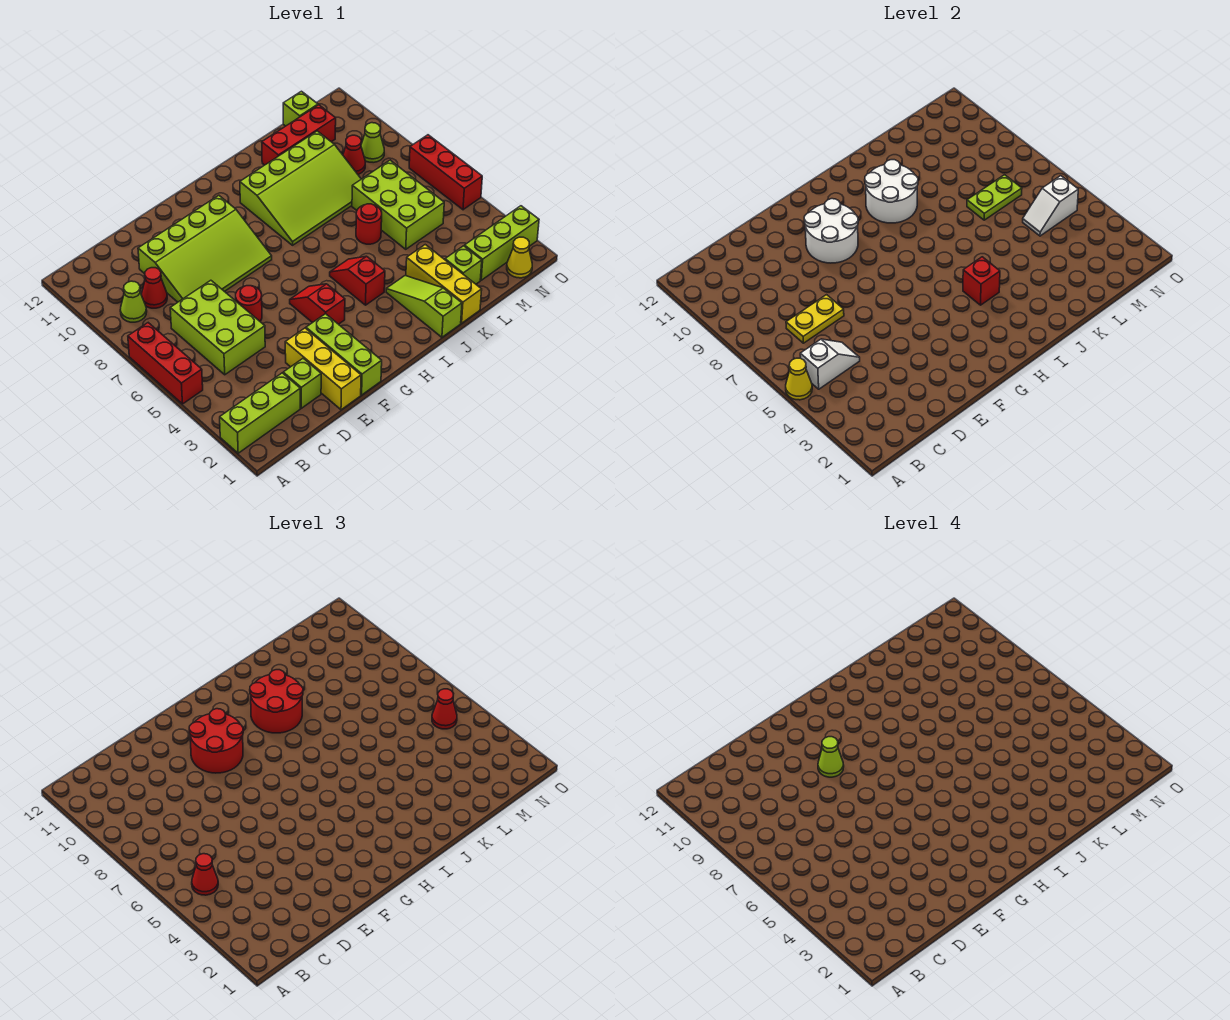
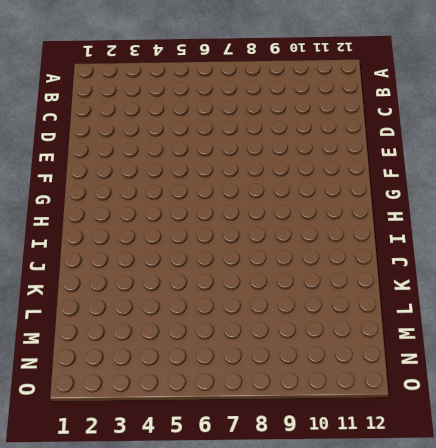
none -> lime 1x3 brick [220,373,300,453]
none -> red 1x3 brick [128,323,203,404]
none -> lime 1x1 cone [120,281,147,322]
none -> lime 2x3 brick [170,280,265,375]

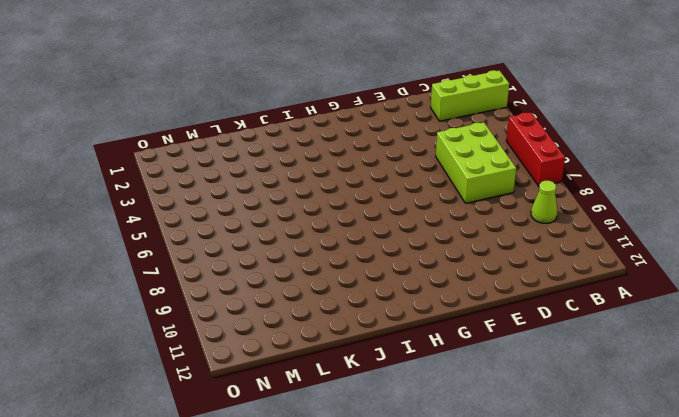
none -> red 1x1 cone [141,268,167,308]
none -> lime 1x1 brick [283,358,321,408]
none -> lime 3x4 slope [138,195,272,302]
none -> yellow 1x3 brick [285,328,361,410]

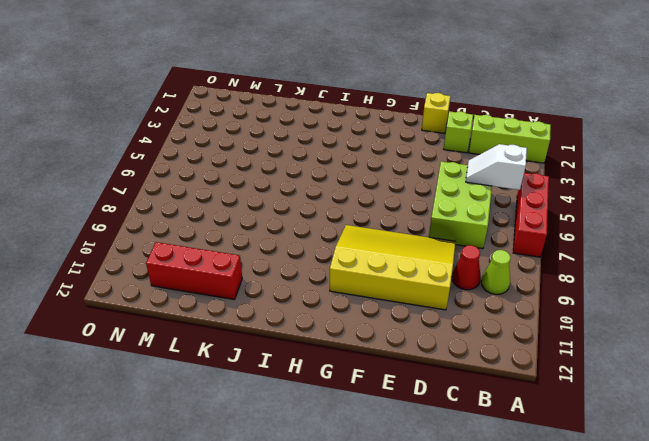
yellow 3x4 slope [330,225,455,310] -> lime 3x4 slope [138,195,272,302]
yellow 1x1 brick [422,93,450,133] -> yellow 1x3 brick [285,328,361,410]
none -> red 1x1 round brick [236,286,262,321]
none -> lime 1x3 brick [306,314,382,395]
none -> red 1x2 slope [290,284,345,324]
none -> red 1x2 slope [330,256,385,305]

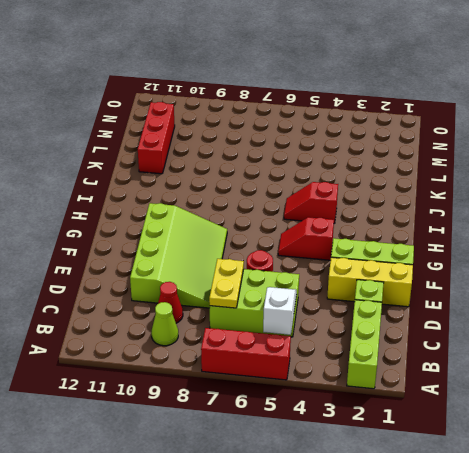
none -> lime 3x4 slope [240,131,361,245]
none -> lime 1x3 slope [386,276,462,337]
none -> yellow 1x3 brick [406,245,482,323]
none -> red 1x1 round brick [356,204,382,244]

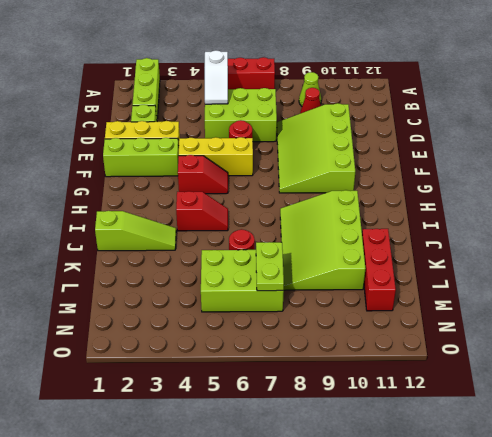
yellow 1x3 brick [179,137,253,176] -> yellow 1x3 brick moved to [406,245,482,323]
none -> lime 1x1 brick [445,246,482,284]
none -> lime 1x3 brick [465,206,539,280]
none -> red 1x1 cone [343,135,365,174]
none -> lime 1x1 brick [283,91,318,126]

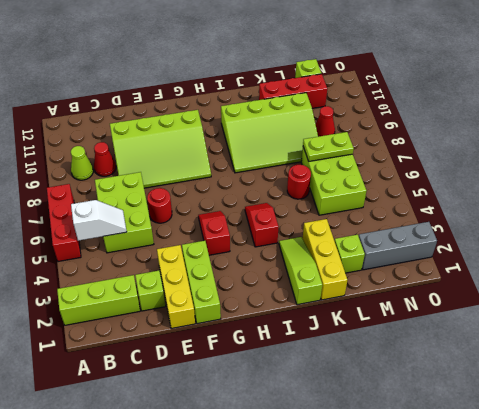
grey 1x3 brick [359,222,437,270] -> lime 1x3 brick [465,206,539,280]
none -> yellow 1x1 cone [507,237,532,278]
none -> lime 1x1 cone [361,123,384,163]
none -> red 1x3 brick [409,135,482,210]
none -> yellow 1x1 cone [786,358,812,400]

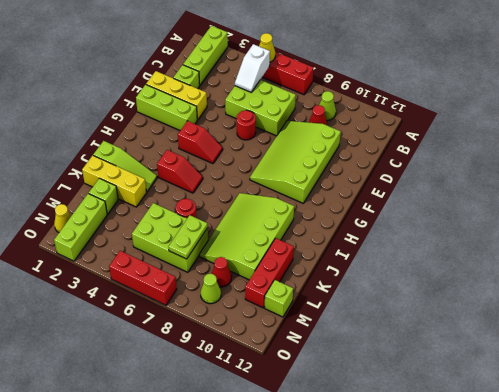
none -> yellow 1x2 plate [786,295,844,343]
none -> white 2x2 round brick [804,199,858,263]
none -> red 1x1 brick [963,257,1000,305]
none -> white 2x2 round brick [865,160,918,223]

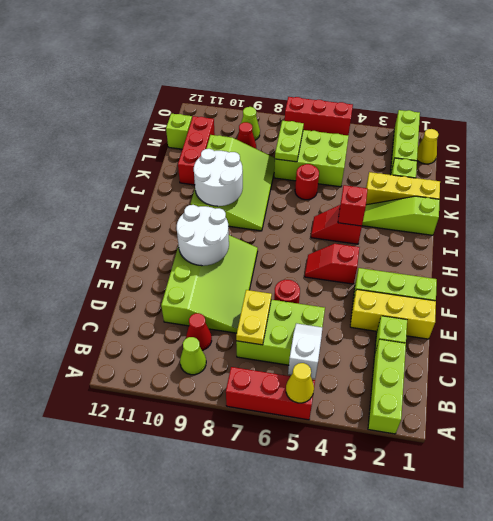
none -> white 1x2 slope [1023,176,1078,236]
none -> red 1x1 cone [192,854,218,895]
none -> red 2x2 round brick [189,709,243,773]
none -> red 2x2 round brick [250,670,303,733]

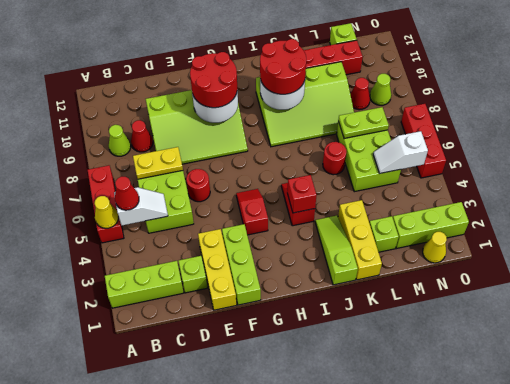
none -> red 1x1 cone [432,689,457,729]
none -> lime 1x1 cone [818,737,844,777]

